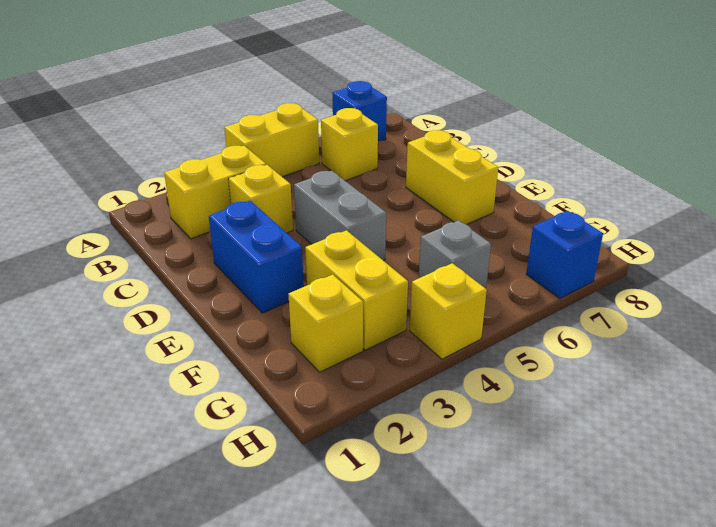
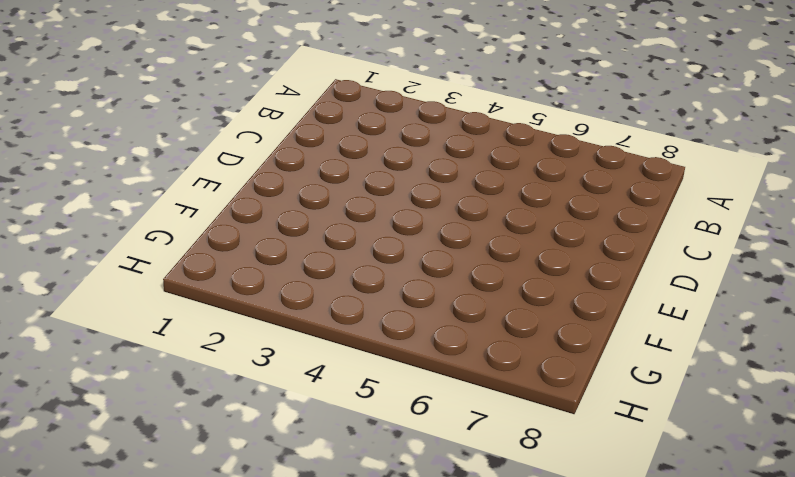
none -> yellow 1x2 brick [224,103,319,177]
none -> blue 1x1 brick [332,81,387,141]
none -> yellow 1x2 brick [164,146,266,239]

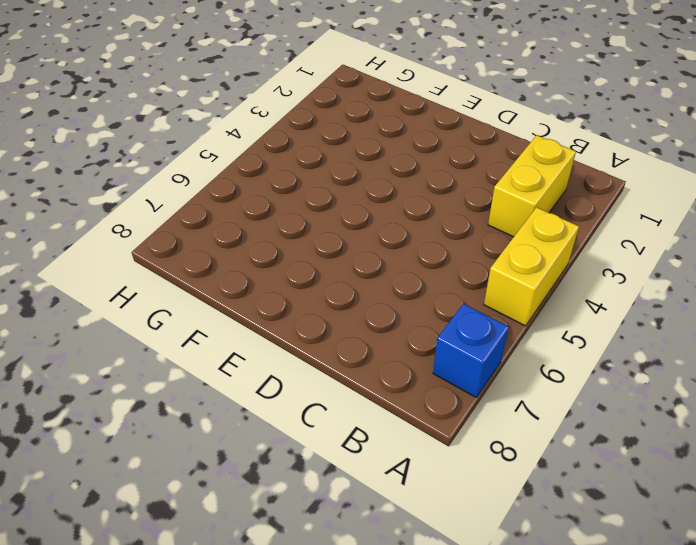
none -> yellow 1x1 brick [321,108,378,181]
none -> yellow 1x1 brick [228,165,293,233]
none -> blue 1x2 brick [209,201,304,313]

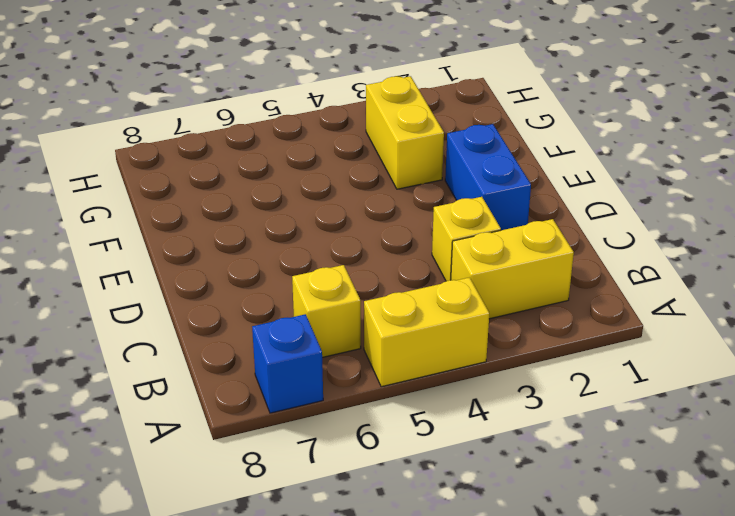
none -> grey 1x2 brick [294,171,386,261]
none -> yellow 1x2 brick [406,130,498,225]
none -> yellow 1x1 brick [288,275,363,372]

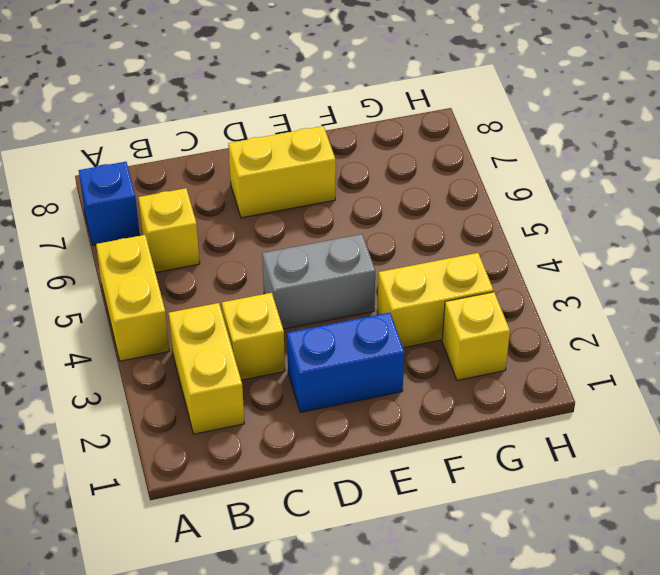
none -> grey 1x1 brick [419,220,491,289]
none -> yellow 1x1 brick [410,263,487,359]
none -> blue 1x1 brick [526,211,603,298]

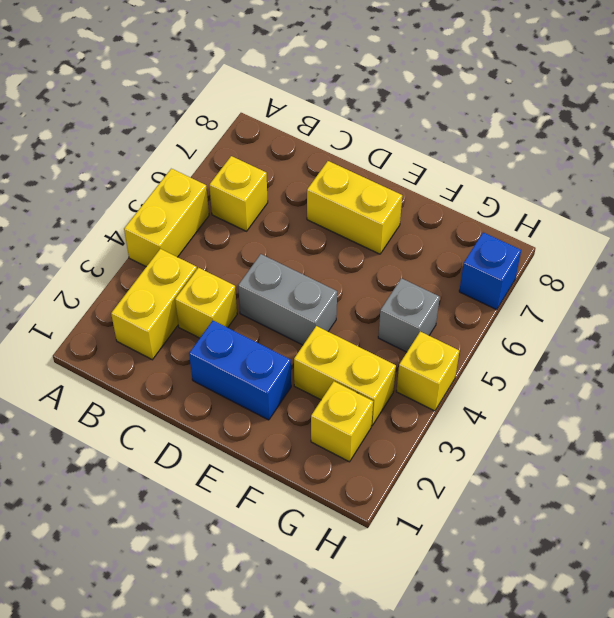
none -> blue 1x1 brick [332,81,387,141]

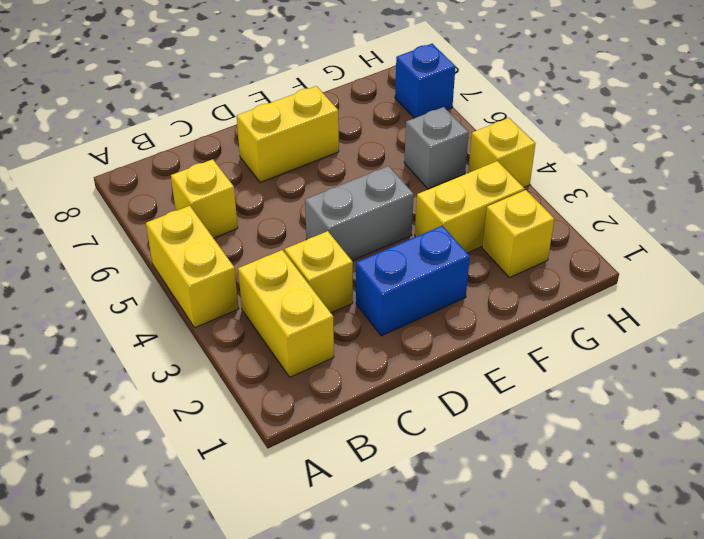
none -> blue 1x1 brick [332,81,387,141]

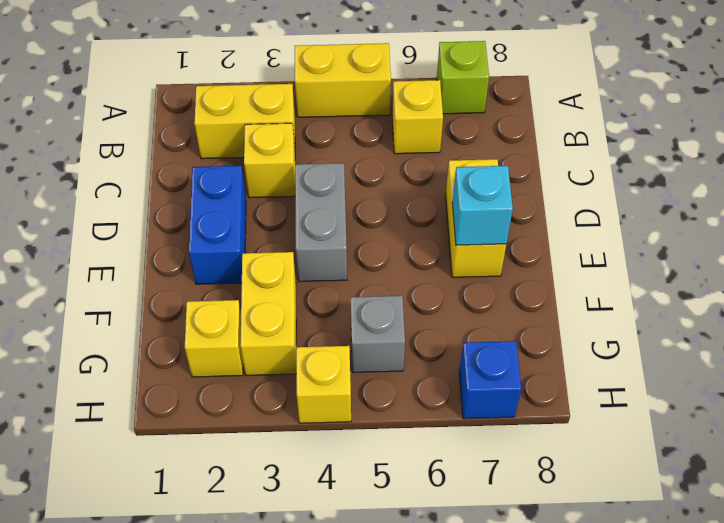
lime 1x1 brick [437,41,489,114] -> blue 1x1 brick [332,81,387,141]
cyan 1x1 brick [452,166,513,245] -> none

